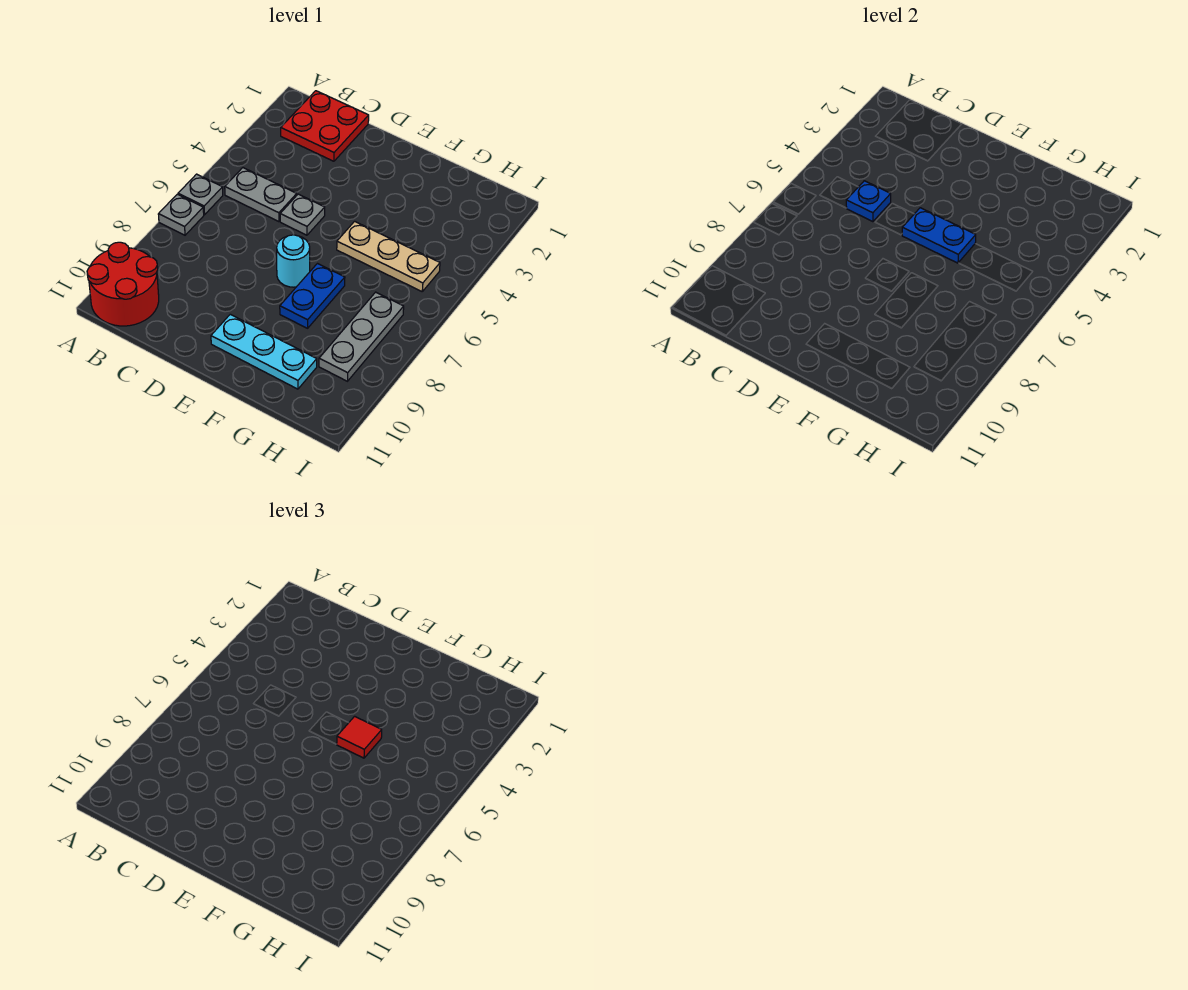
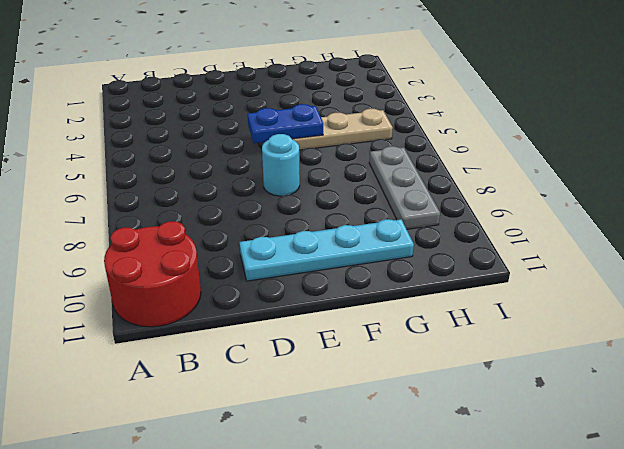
cyan 1x4 plate [239,219,414,281] -> cyan 1x3 plate [211,314,317,389]
none -> grey 1x1 plate [178,174,223,215]
none -> grey 1x1 plate [158,194,204,235]
none -> red 2x2 plate [281,91,369,161]

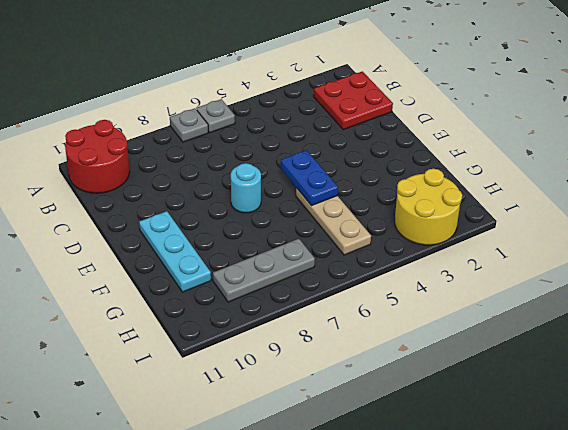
yellow 2x2 round brick [395,169,462,245] -> none
none -> grey 1x2 plate [225,168,297,222]
none -> grey 1x1 plate [280,194,325,235]
none -> blue 1x2 plate [280,264,345,328]

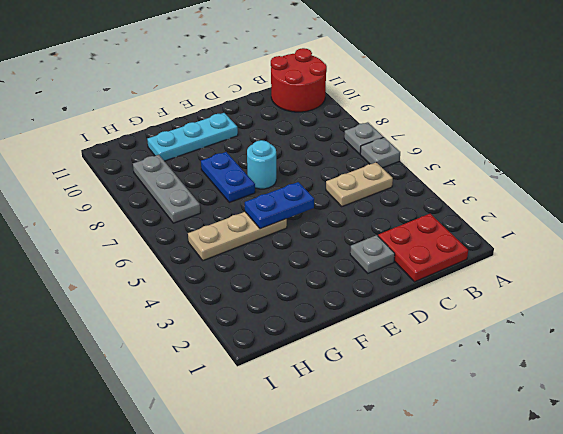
tan 1x2 plate [326,162,393,206] -> grey 1x2 plate [225,168,297,222]
grey 1x1 plate [350,235,395,273] -> grey 1x1 plate moved to [280,194,325,235]
none -> blue 1x1 plate [846,181,891,222]
none -> red 1x1 tile [337,716,382,758]

